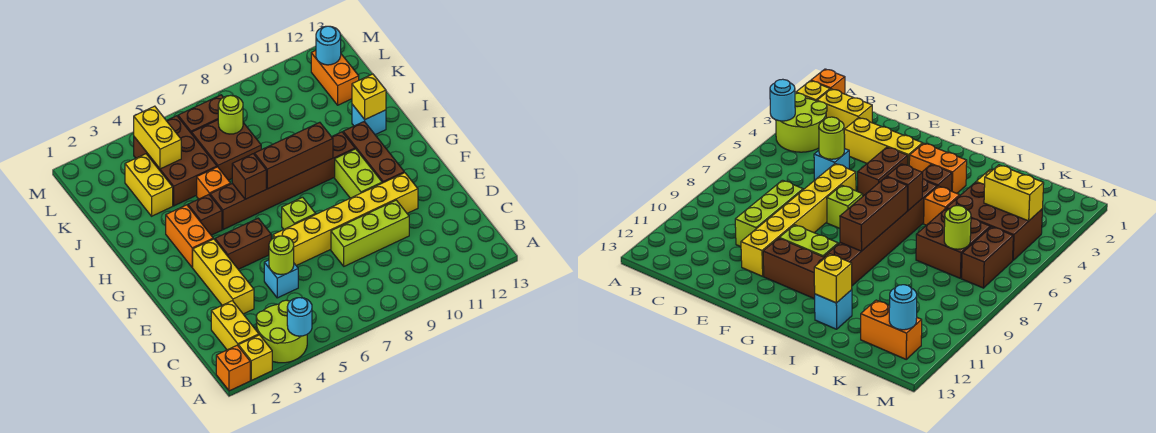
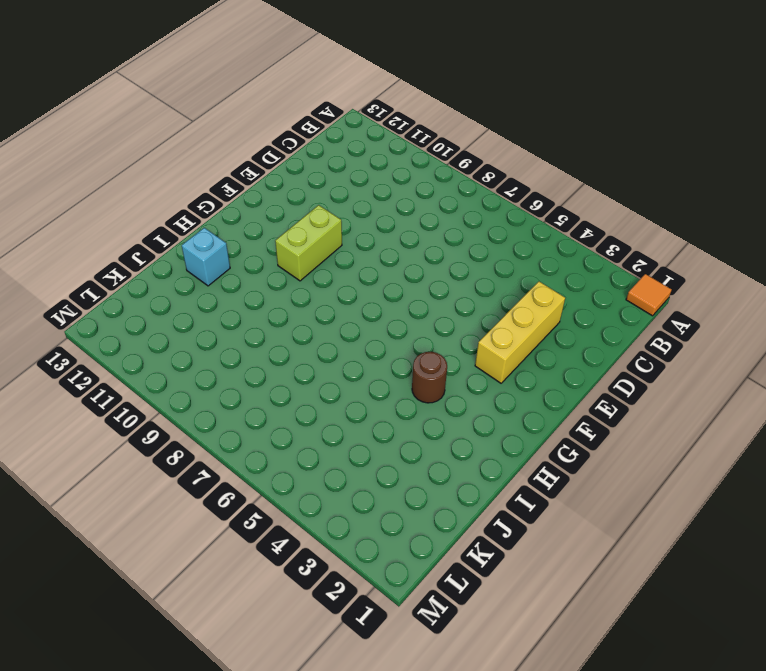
orange 1x1 tile [626,274,672,316] -> orange 1x1 brick [216,345,250,391]
brown 1x1 round brick [412,352,447,403] -> brown 1x1 brick [188,195,222,235]
none -> yellow 1x1 brick [238,335,272,380]
none -> lime 2x2 round brick [256,300,307,363]
none -> yellow 1x2 brick [211,301,259,350]
none -> cyan 1x1 brick [264,260,298,298]

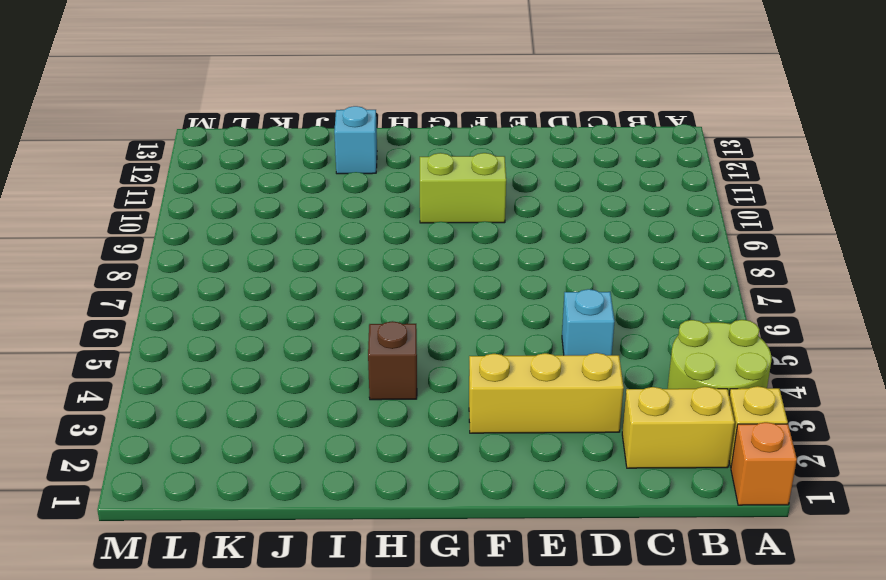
none -> lime 1x3 brick [331,200,409,266]
none -> yellow 1x6 brick [273,173,418,266]
none -> brown 1x2 brick [215,218,271,269]
none -> lime 1x1 brick [282,197,316,229]

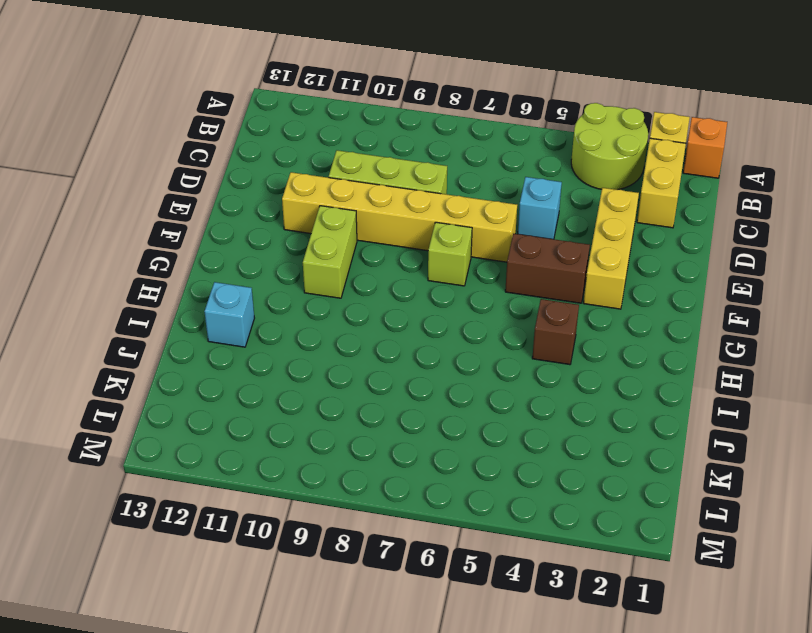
none -> brown 1x3 brick [343,121,404,183]
none -> orange 1x2 brick [166,205,213,267]
none -> brown 1x6 brick [210,132,355,230]
none -> orange 1x1 brick [197,167,231,199]

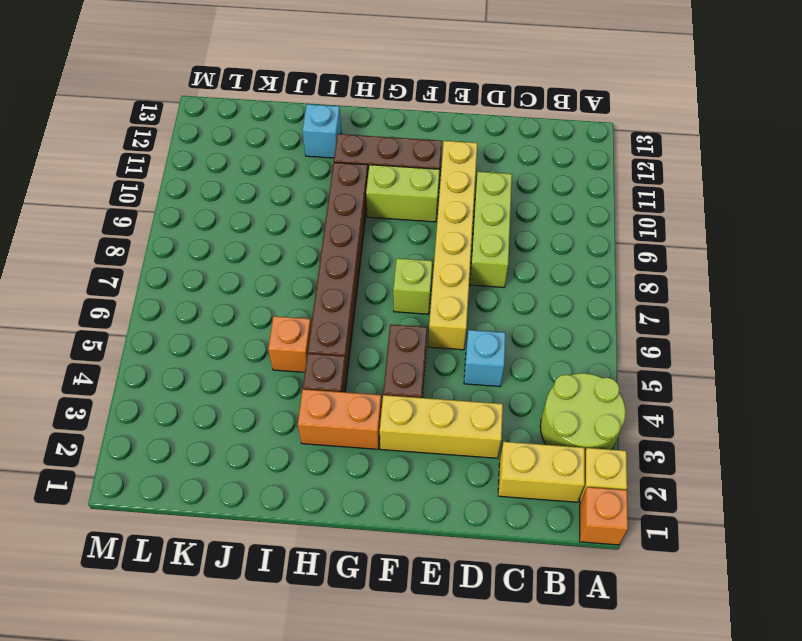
none -> yellow 1x2 brick [125,154,173,216]
none -> brown 2x3 brick [134,116,217,206]
none -> brown 2x2 brick [192,120,261,180]
none -> orange 1x2 brick [311,50,359,105]

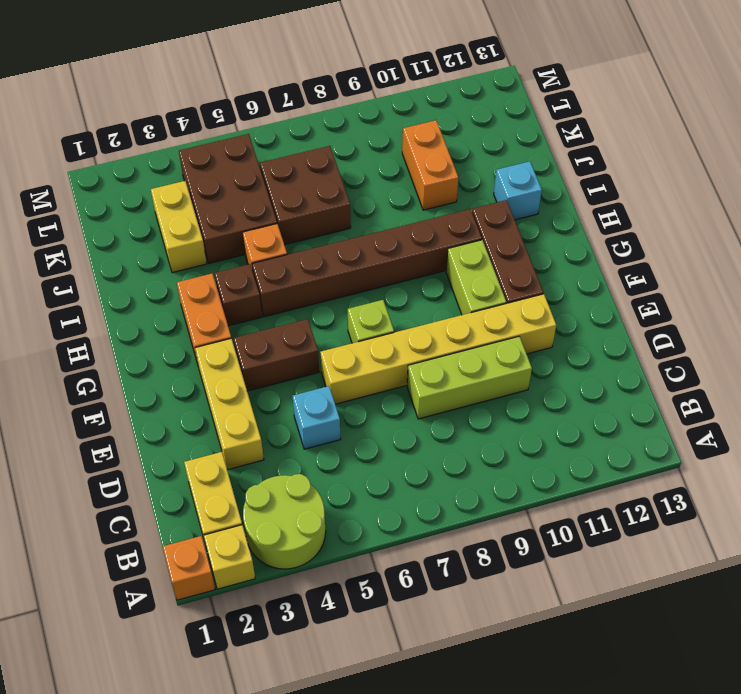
orange 1x2 brick [402,120,458,210] -> orange 1x2 brick moved to [311,50,359,105]
none -> brown 1x2 brick [178,95,223,134]
none -> cyan 1x1 round brick [287,298,312,336]
none -> lime 1x1 round brick [269,236,294,275]
none -> brown 1x1 brick [232,154,266,199]

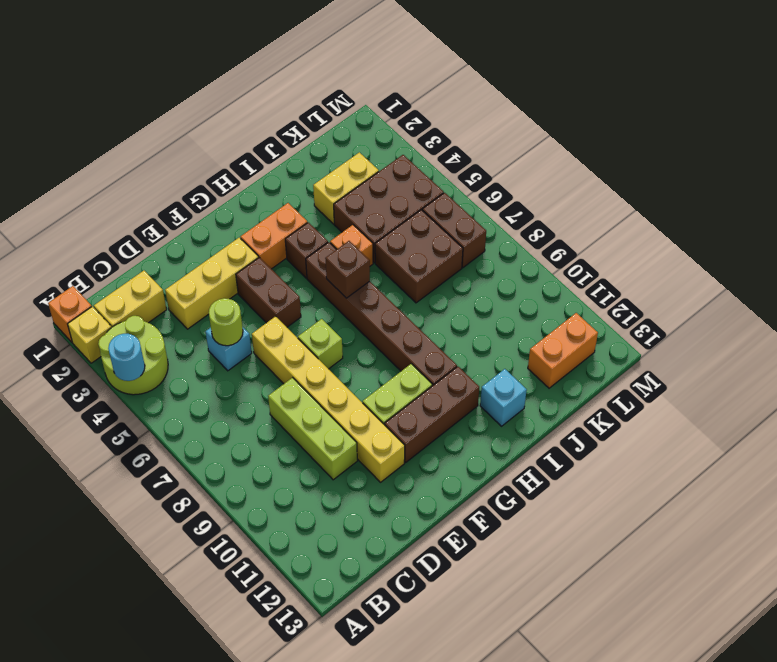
none -> brown 1x3 brick [254,122,333,189]
none -> yellow 1x1 brick [352,74,386,119]
none -> yellow 1x2 brick [134,106,181,169]
none -> lime 1x1 round brick [218,95,243,134]

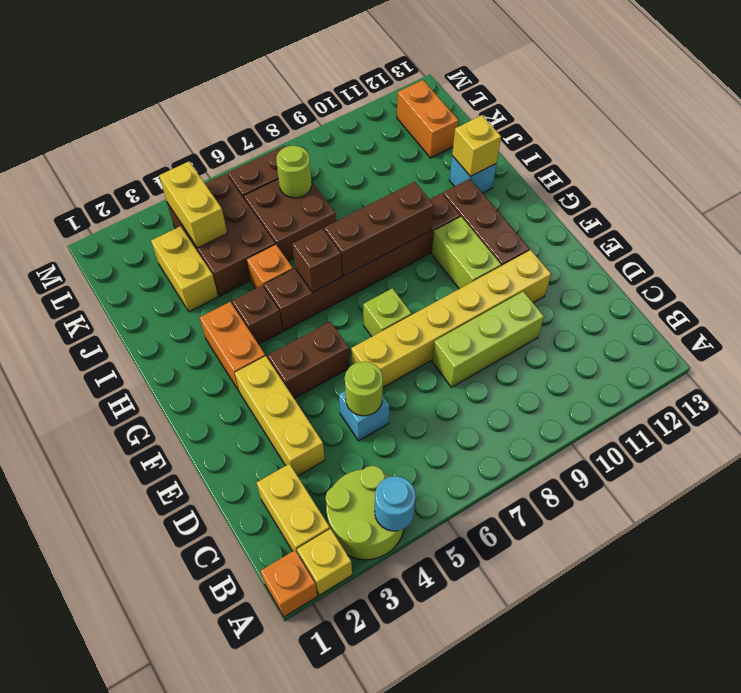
none -> cyan 1x1 round brick [316,26,341,65]

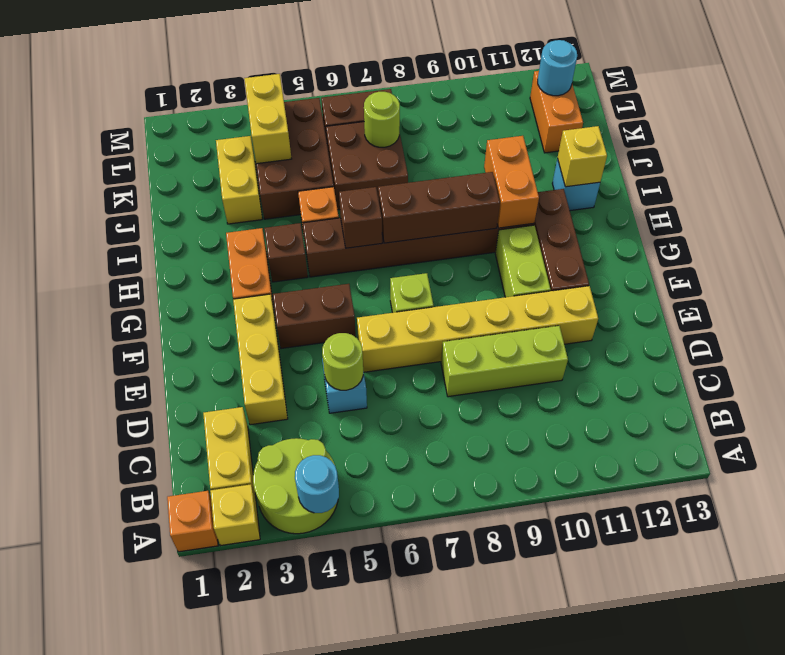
orange 1x2 brick [484,136,539,228] -> none

